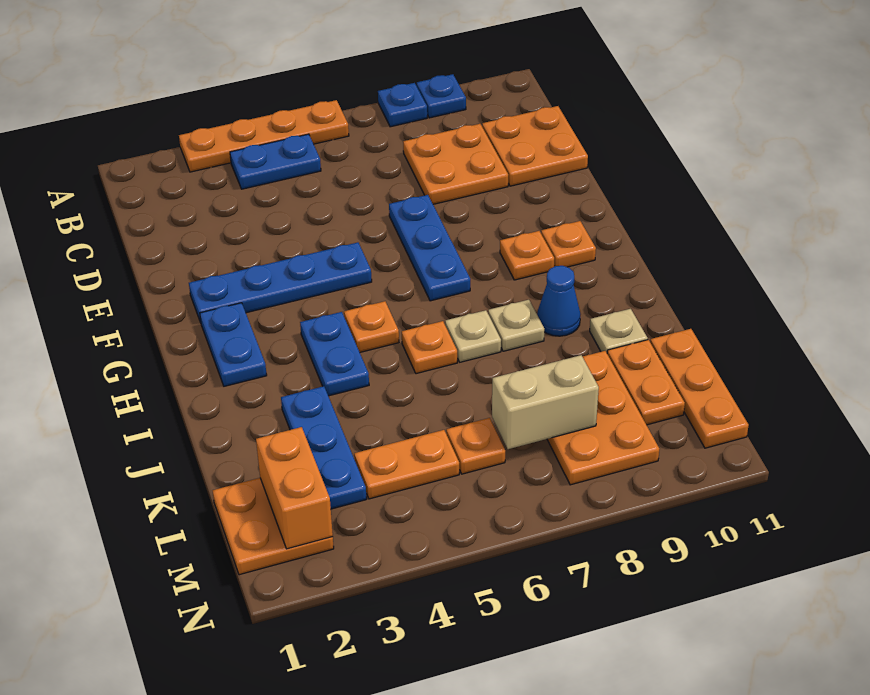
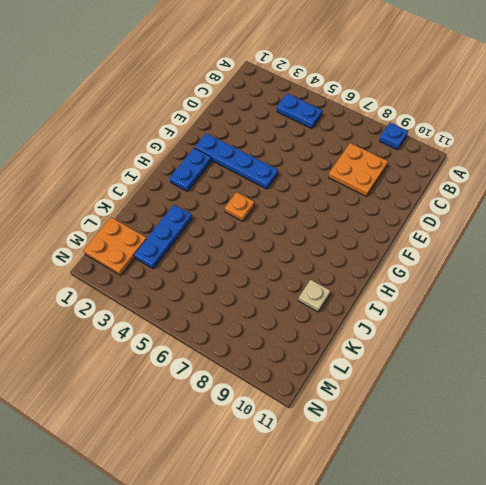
none -> orange 1x4 plate [179,100,349,172]
none -> blue 1x1 plate [378,83,427,127]
none -> orange 2x2 plate [482,106,588,186]

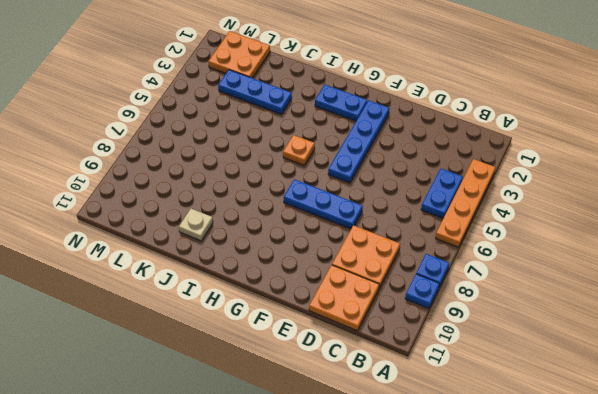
none -> orange 1x1 plate [500,231,554,280]
none -> orange 1x1 plate [541,221,596,267]
none -> blue 1x2 plate [300,312,369,396]

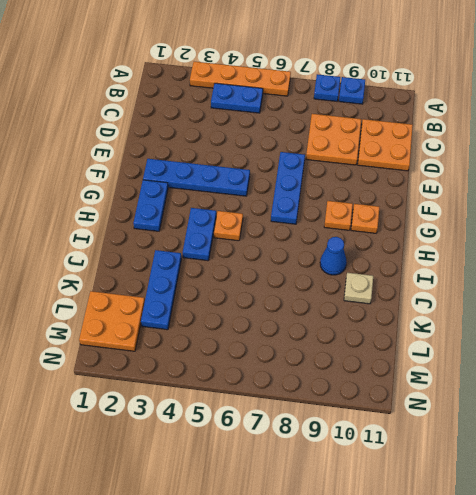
none -> orange 1x1 plate [402,321,457,374]
none -> tan 1x1 plate [445,310,501,362]
none -> tan 1x1 plate [488,300,544,351]

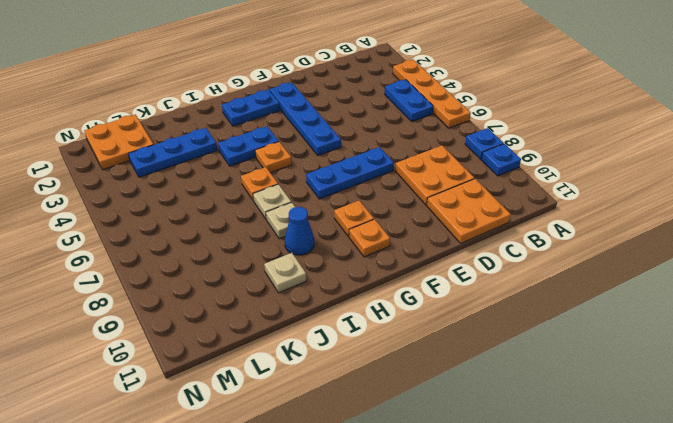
none -> orange 2x3 plate [547,351,659,485]
none -> orange 1x2 plate [607,340,685,425]
none -> orange 1x3 plate [650,329,749,448]

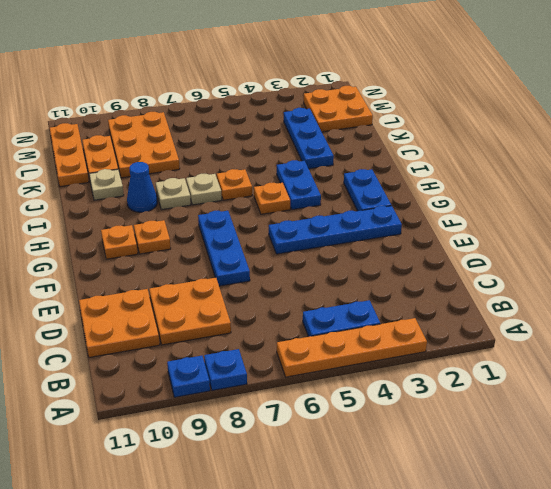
none -> orange 1x2 plate [354,430,459,499]
none -> orange 1x1 plate [446,418,505,474]
none -> orange 1x2 brick [256,427,333,549]

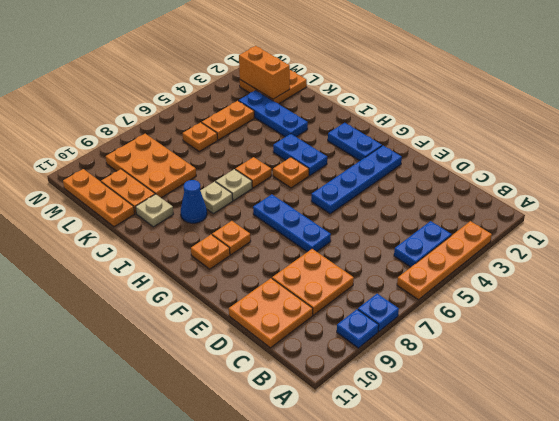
none -> tan 1x2 brick [492,355,599,449]

